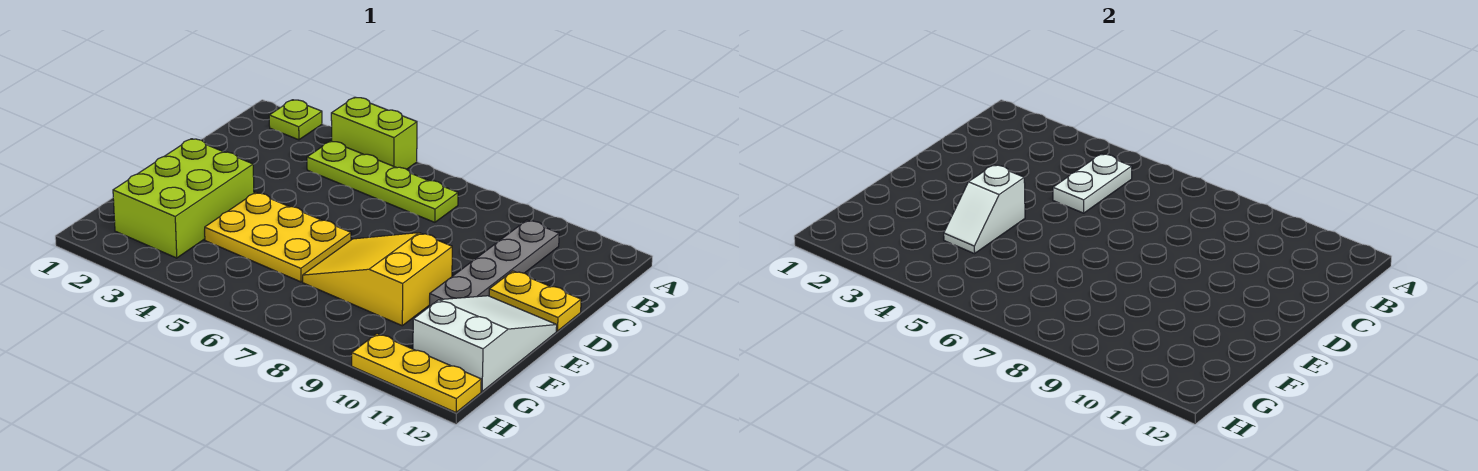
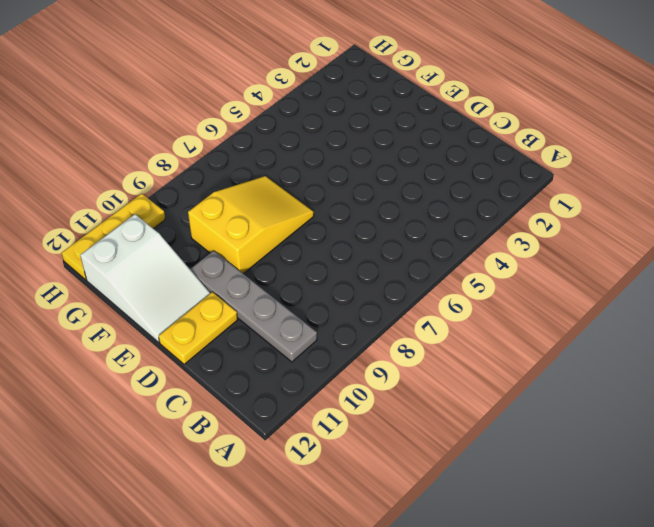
none -> lime 1x1 plate [269,100,322,140]
none -> lime 1x2 brick [331,97,417,169]
none -> lime 1x4 plate [307,141,458,222]

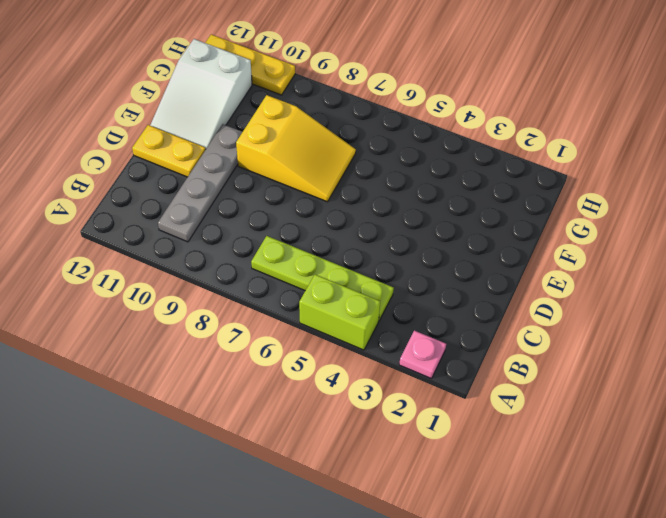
pink 1x1 plate [399,331,446,379] -> lime 1x1 plate [269,100,322,140]
none -> lime 2x3 brick [113,139,254,258]
none -> yellow 2x3 plate [205,192,351,282]
none -> white 1x2 plate [1053,154,1132,213]

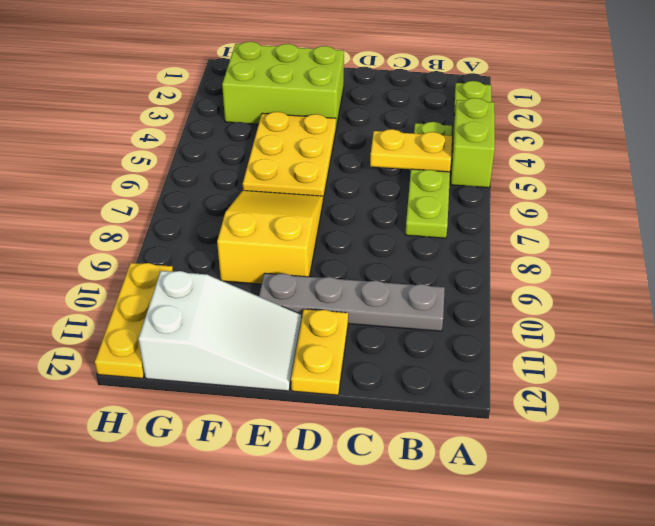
yellow 1x2 plate [370,129,452,172] -> white 1x2 plate [1053,154,1132,213]
none -> white 1x2 slope [944,165,1025,254]

